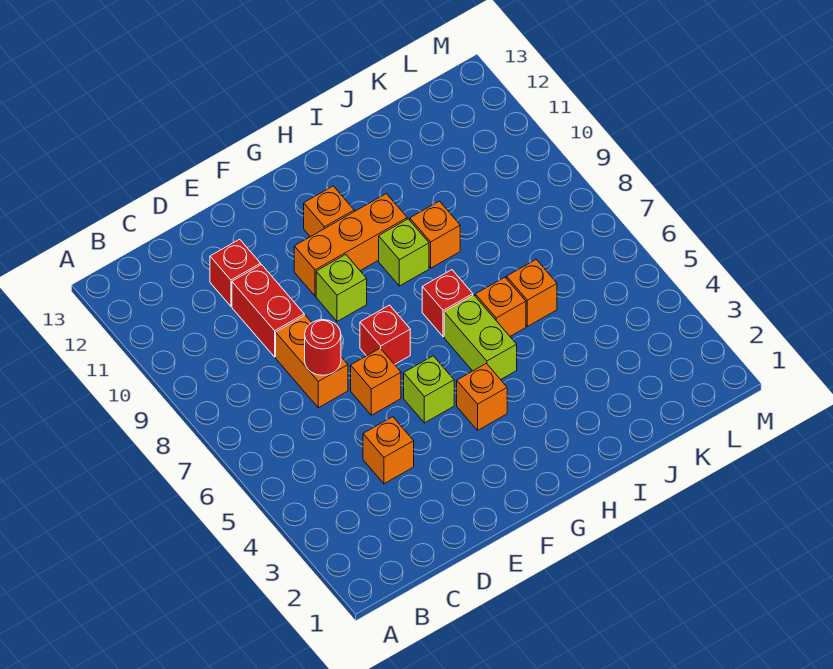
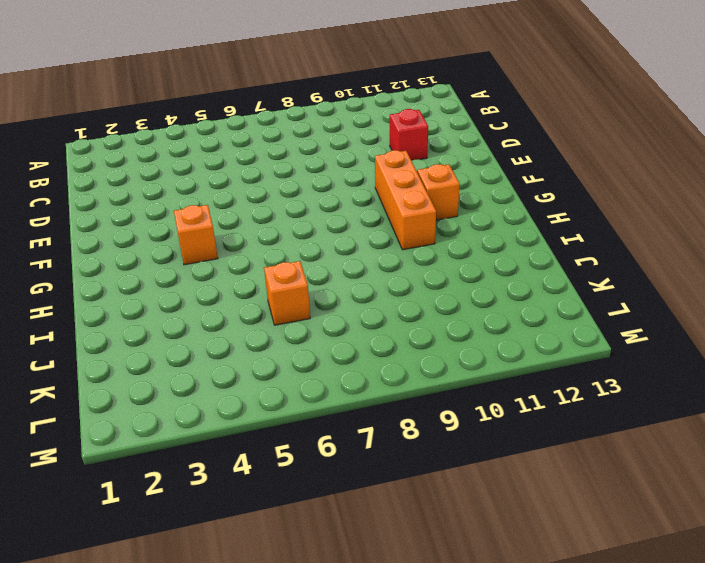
none -> orange 1x1 brick [363,417,414,484]
none -> orange 1x2 brick [276,315,348,408]
none -> red 1x2 brick [232,265,304,357]

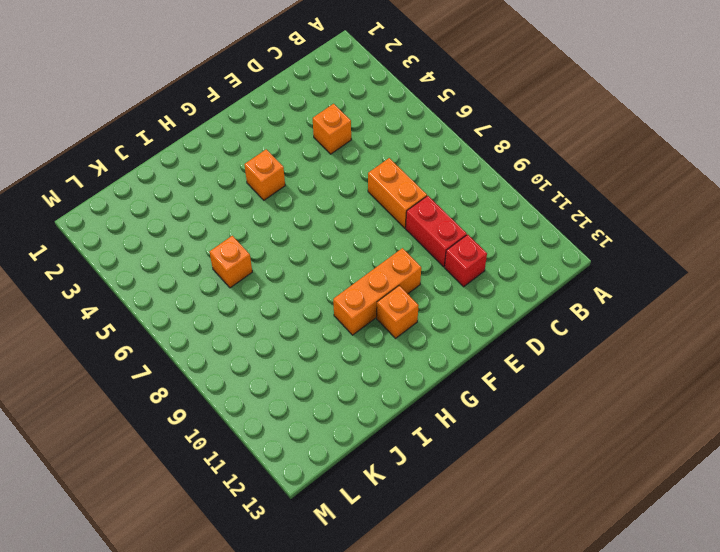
none -> orange 1x1 brick [351,348,401,415]
none -> lime 1x1 brick [404,356,454,423]
none -> red 1x1 brick [360,305,410,365]

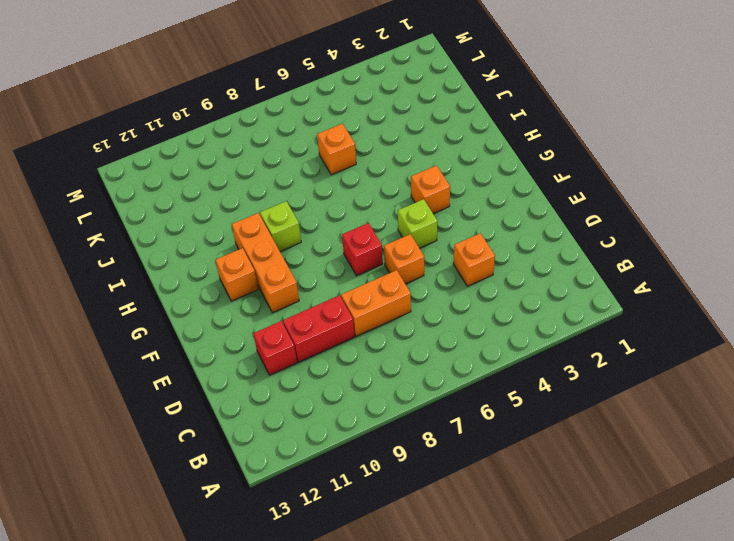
none -> lime 1x1 brick [316,255,367,321]
none -> lime 1x2 brick [444,295,517,380]
none -> red 1x1 brick [422,270,473,337]

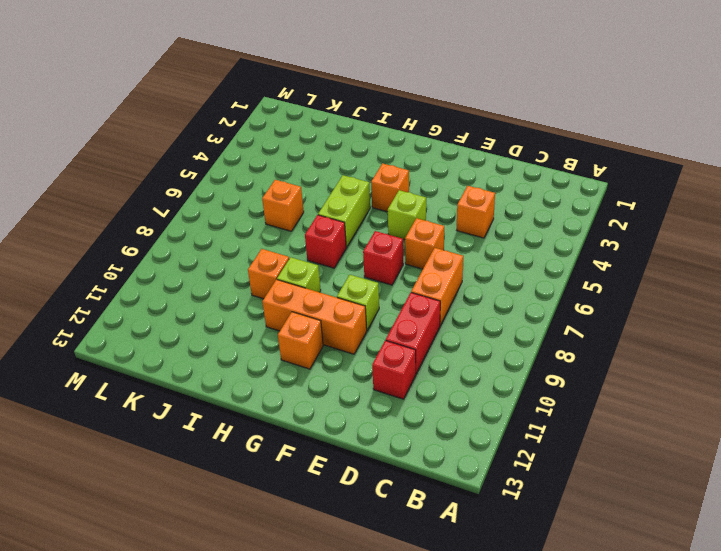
none -> orange 1x1 brick [475,277,526,336]
none -> red 1x1 round brick [305,320,341,375]

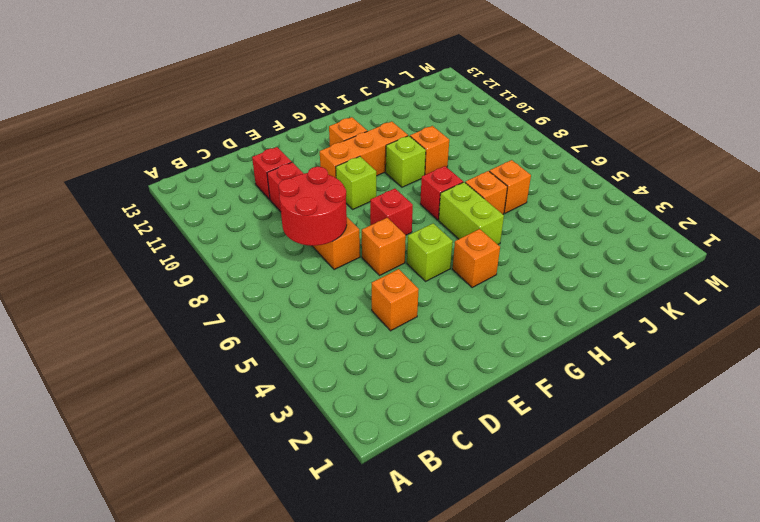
red 2x2 round brick [278,167,347,246] -> red 1x1 round brick [305,320,341,375]

